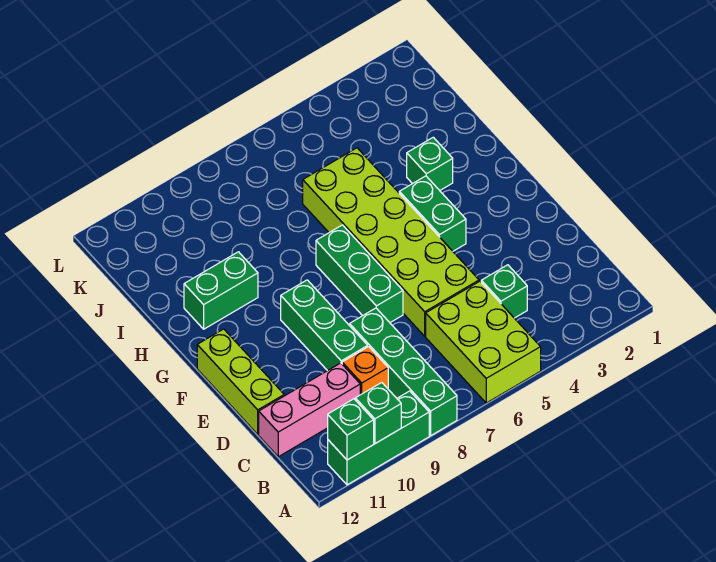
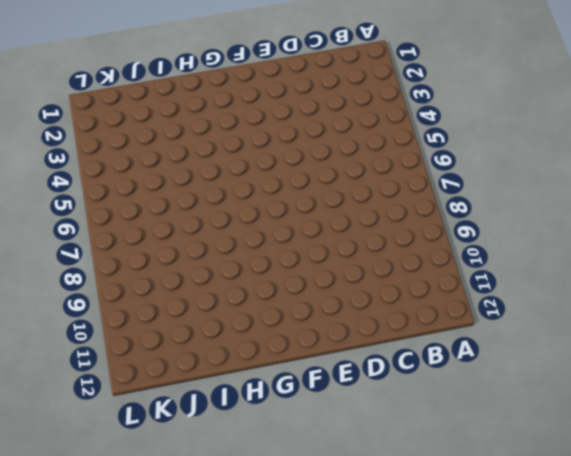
none -> lime 2x3 brick [426,281,541,403]
none -> green 1x4 brick [350,308,457,436]
none -> green 1x3 brick [328,391,429,485]

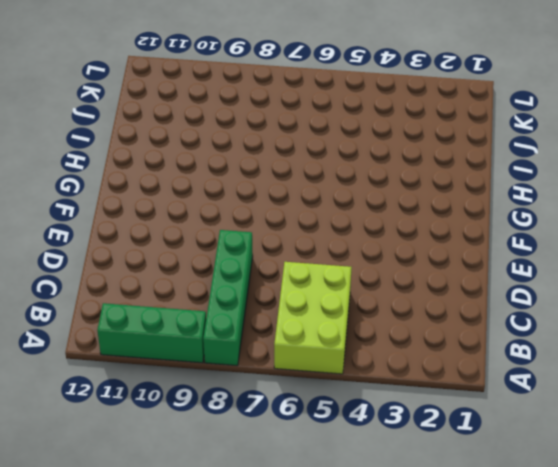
none -> green 1x1 brick [481,265,527,318]
none -> orange 1x1 brick [342,347,388,395]
none -> pink 1x3 brick [259,363,360,457]

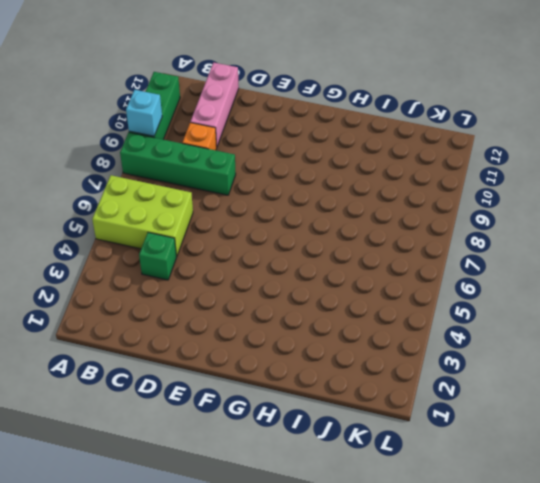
cyan 1x1 brick [126,90,162,136] -> none
none -> lime 2x6 brick [303,148,479,336]
none -> green 1x3 brick [281,280,368,371]
none -> lime 1x3 brick [197,329,284,434]

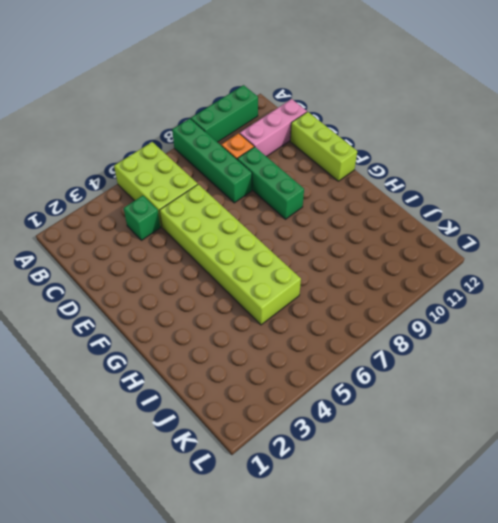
none -> green 1x3 brick [316,225,403,322]
none -> green 1x2 brick [399,176,466,251]
none -> green 1x1 brick [407,137,453,190]

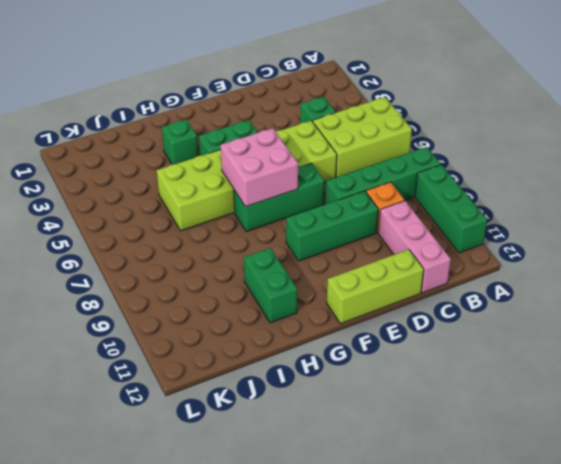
pink 2x2 brick [221,128,298,207] -> none
none -> green 1x1 brick [355,383,401,443]
none -> green 1x1 brick [328,399,374,460]

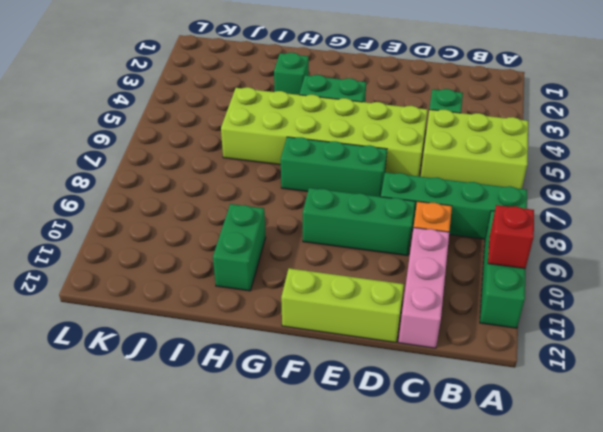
red 1x1 brick [488,205,534,269] -> green 1x1 brick [355,383,401,443]
none -> green 1x1 brick [328,399,374,460]

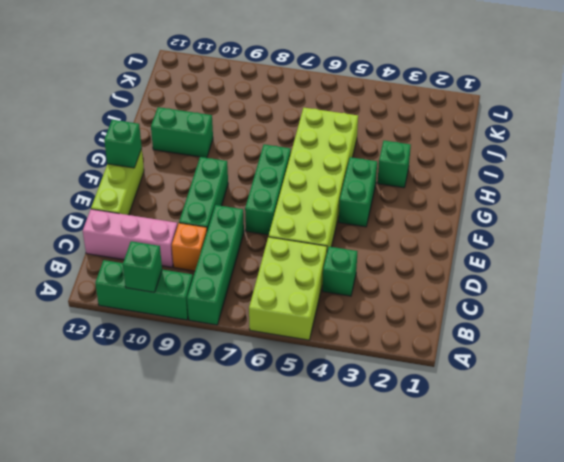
green 1x1 brick [104,120,142,168] -> green 1x1 brick moved to [328,399,374,460]

